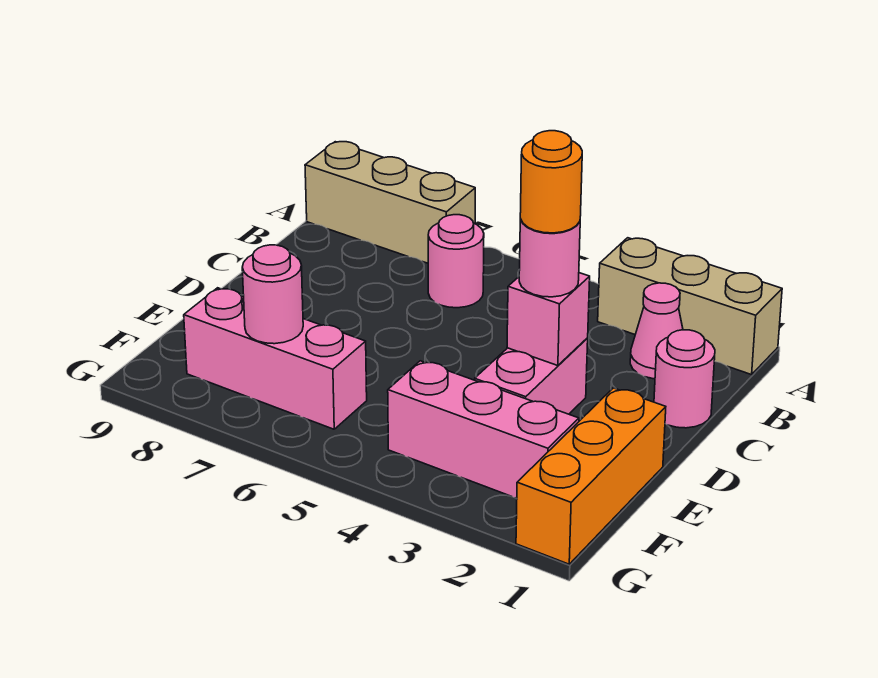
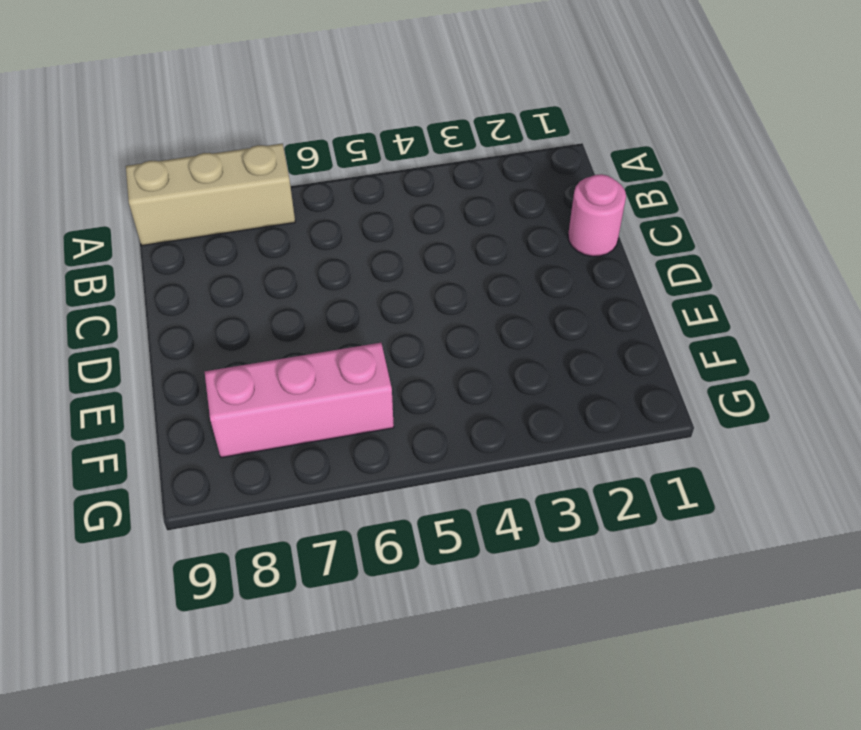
none -> tan 1x3 brick [598,238,782,375]
none -> pink 1x1 cone [630,283,683,379]
none -> pink 1x1 round brick [428,215,484,308]

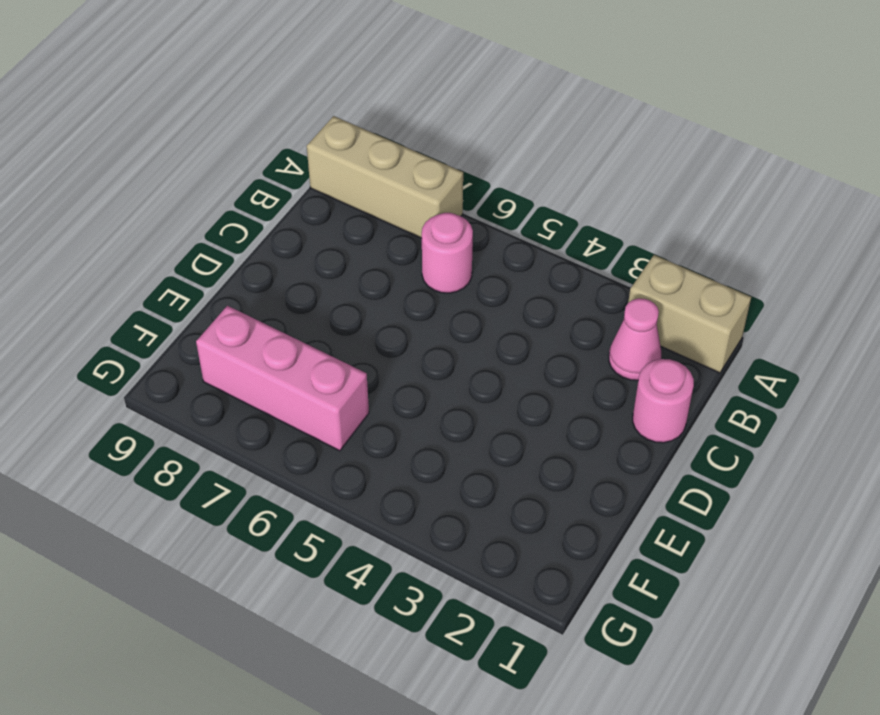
tan 1x2 brick [628,255,751,373] -> tan 1x3 brick [598,238,782,375]
none -> pink 1x2 brick [475,338,588,414]
none -> orange 1x3 brick [516,388,666,564]
none -> pink 1x3 brick [388,361,579,498]

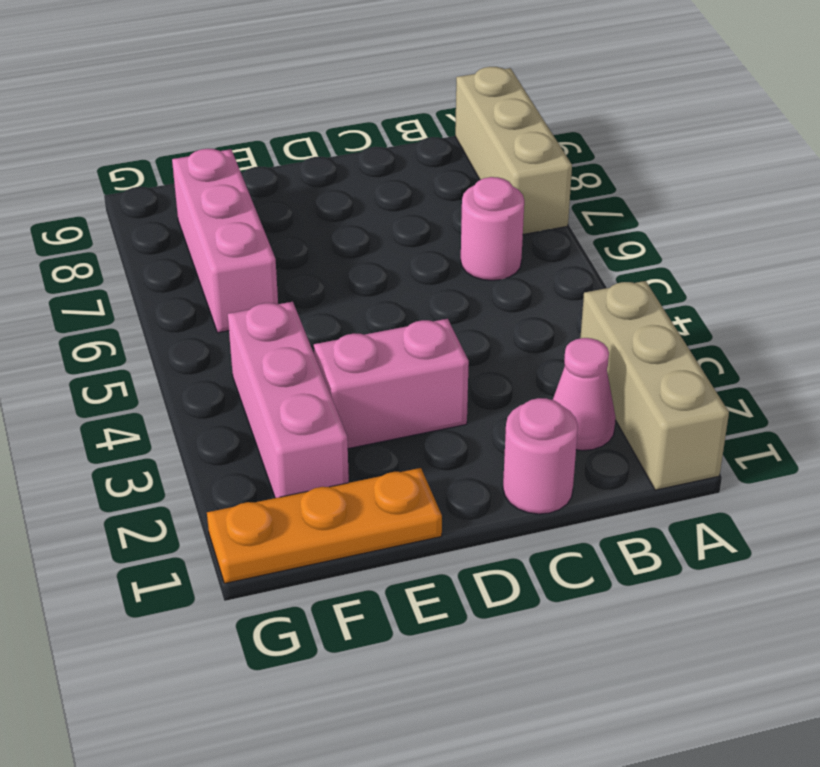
orange 1x3 plate [207,468,442,583] -> orange 1x3 brick [516,388,666,564]
none -> pink 1x1 brick [507,273,590,366]
none -> pink 1x1 round brick [242,245,303,344]
none -> pink 1x1 round brick [519,219,580,297]

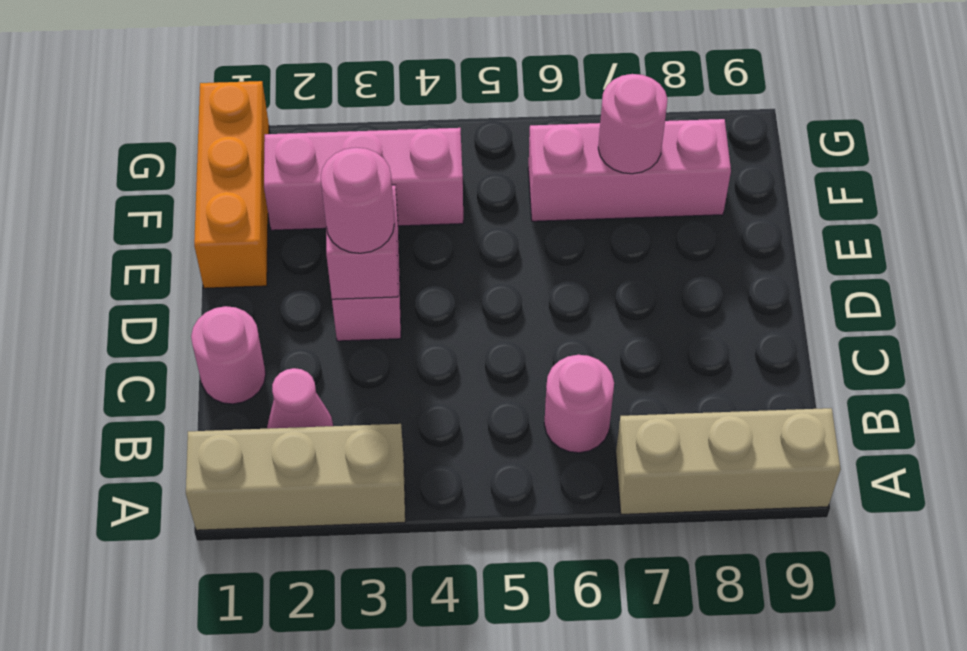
none -> orange 1x1 round brick [520,131,582,233]

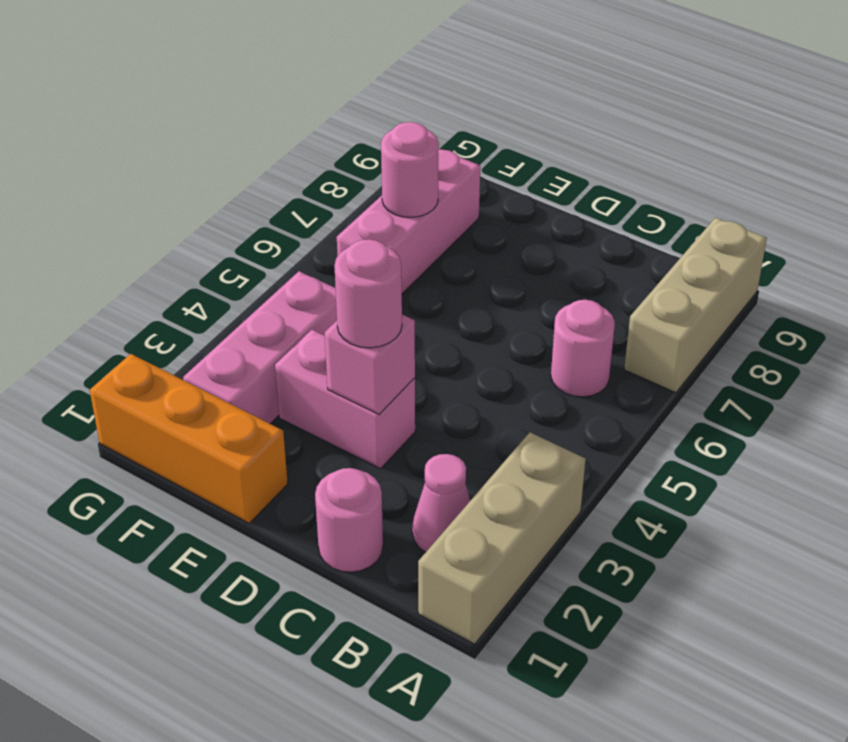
none -> orange 1x1 round brick [520,131,582,233]

